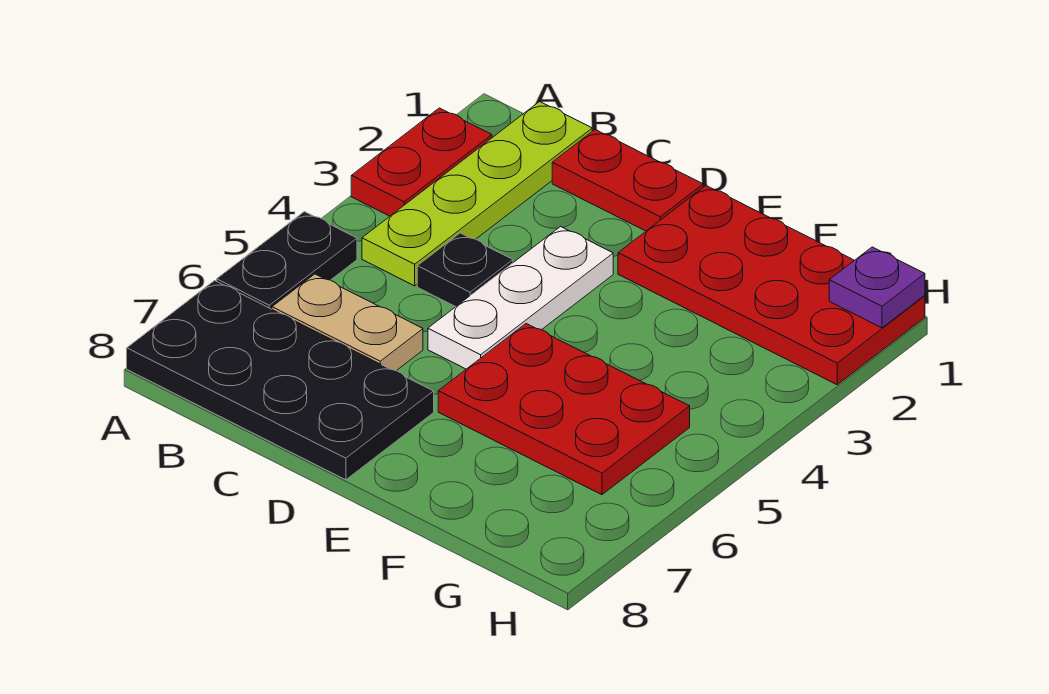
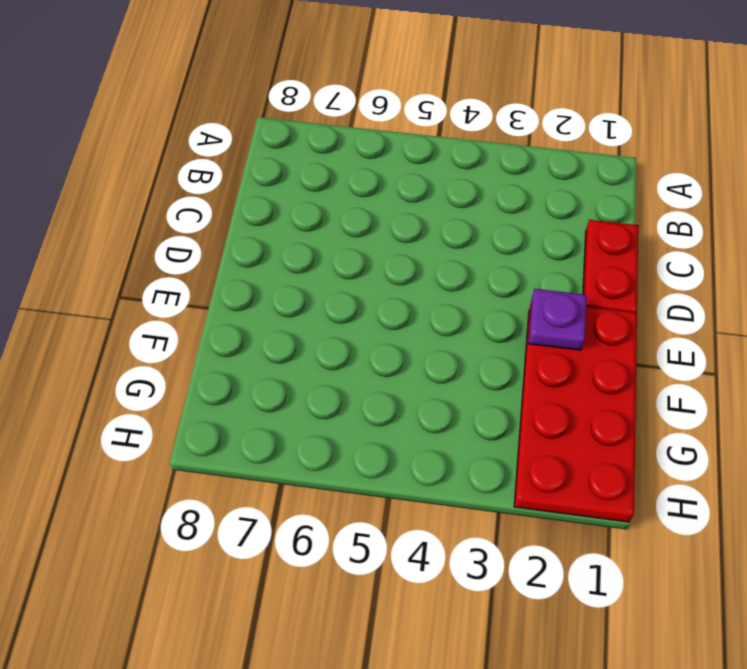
purple 1x1 plate [528,289,587,350] -> purple 1x1 plate moved to [829,247,925,328]
none -> red 1x2 plate [351,108,492,216]
none -> black 1x2 plate [217,212,357,309]

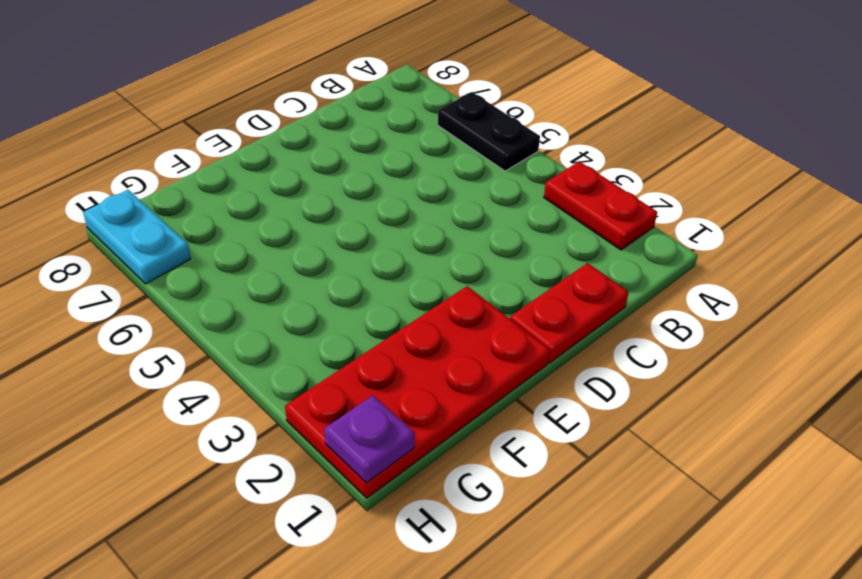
cyan 1x2 plate [83,190,191,284] -> none
none -> black 2x4 plate [127,281,434,480]
none -> lime 1x4 plate [362,102,592,286]

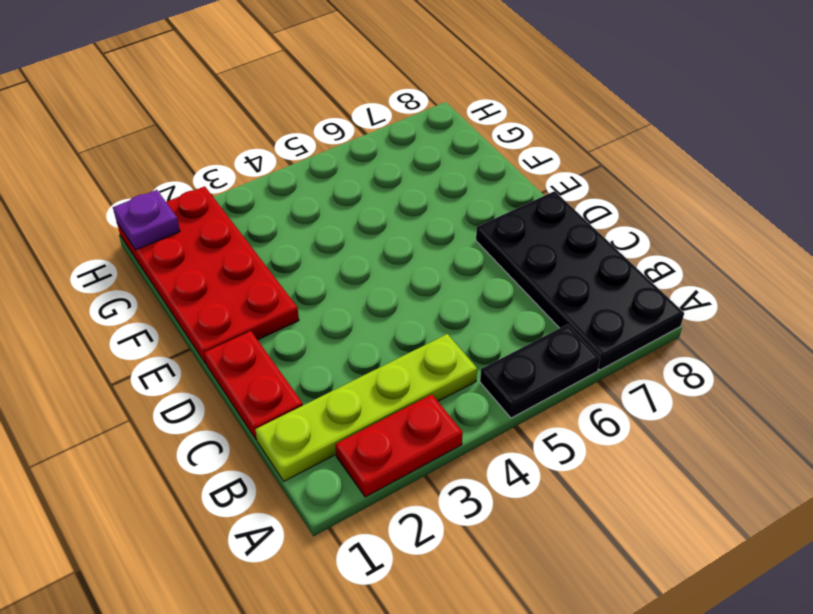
none -> tan 1x2 plate [272,274,423,371]
none -> black 1x1 plate [417,233,513,307]

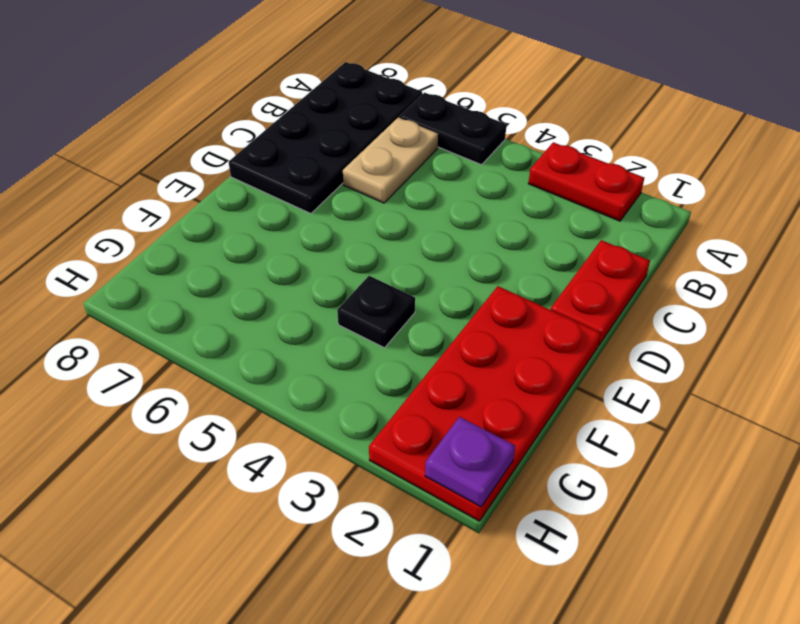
black 1x1 plate [337,276,415,348] -> black 1x1 plate moved to [417,233,513,307]
none -> lime 1x4 plate [362,102,592,286]
none -> white 1x3 plate [428,227,613,369]

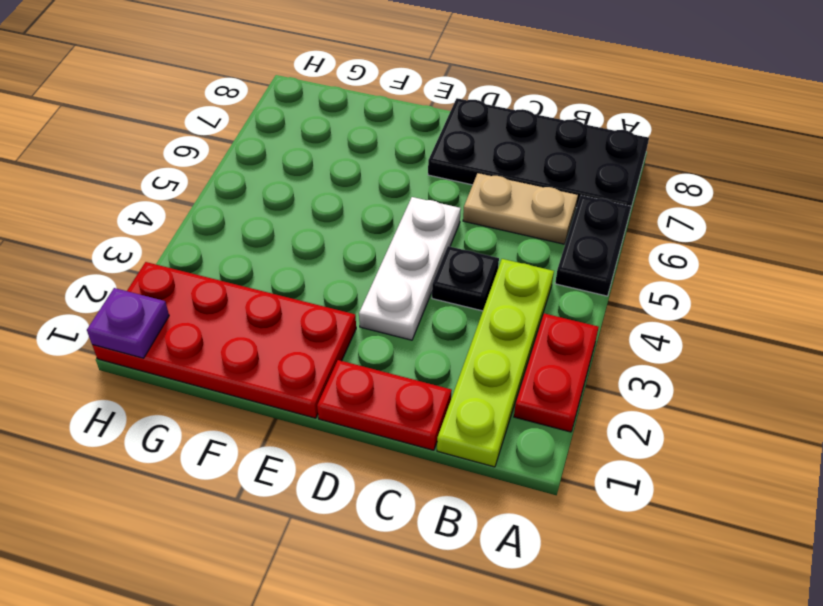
none -> red 2x3 plate [438,324,690,495]

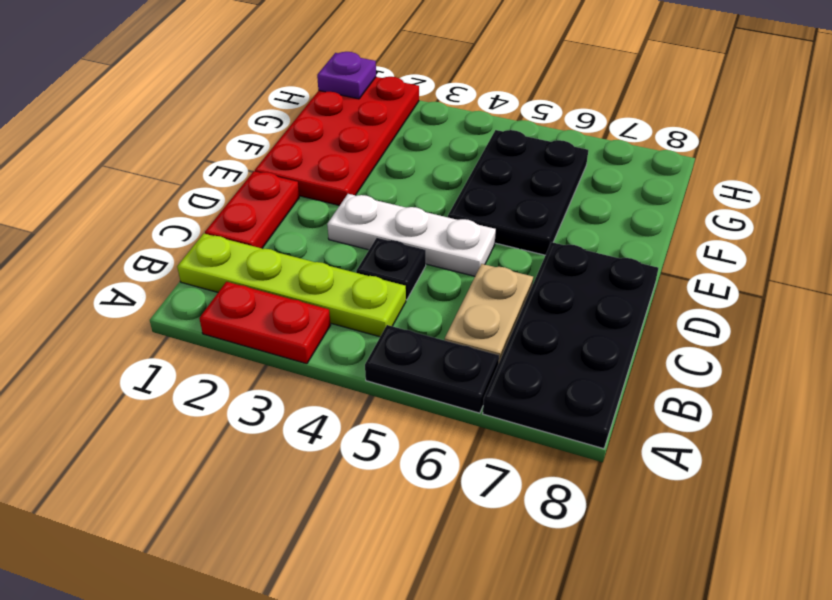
black 2x3 plate [448,130,588,255] -> red 2x3 plate [438,324,690,495]

